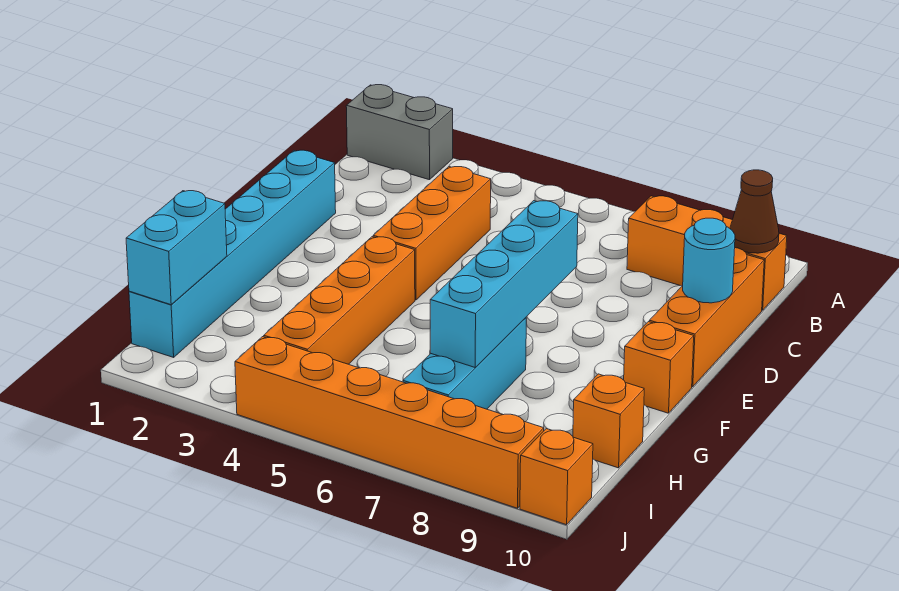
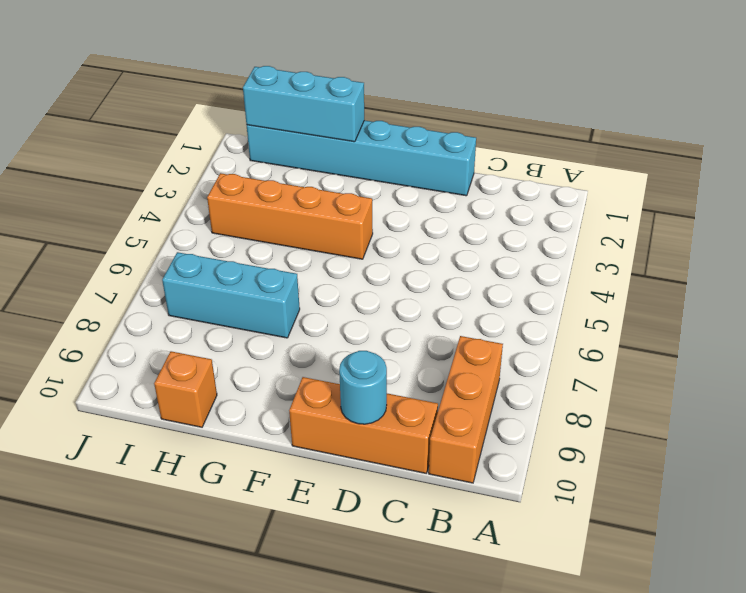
cyan 1x3 brick [243,66,364,142] -> cyan 1x2 brick [126,191,227,305]
none -> grey 1x2 brick [346,85,453,180]
none -> orange 1x3 brick [373,167,491,300]
none -> orange 1x1 brick [624,322,694,413]

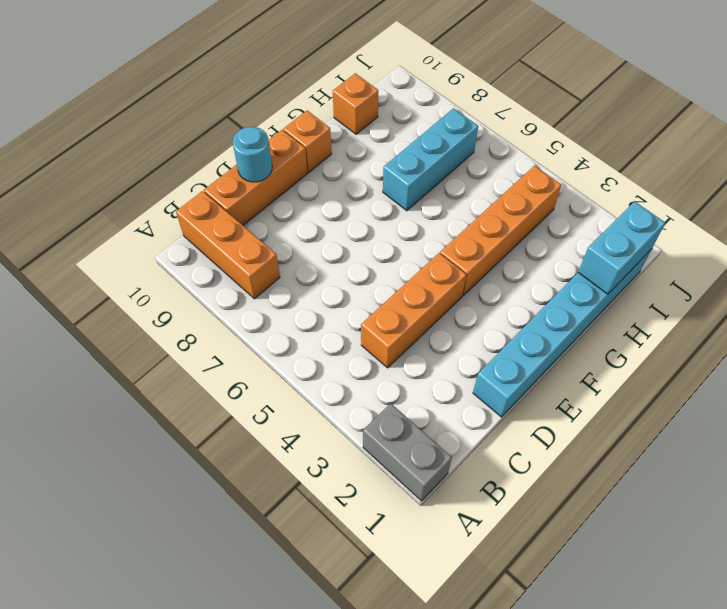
none -> orange 1x6 brick [235,337,544,508]
none -> orange 1x1 brick [520,429,593,525]
none -> brown 1x1 cone [730,170,779,253]

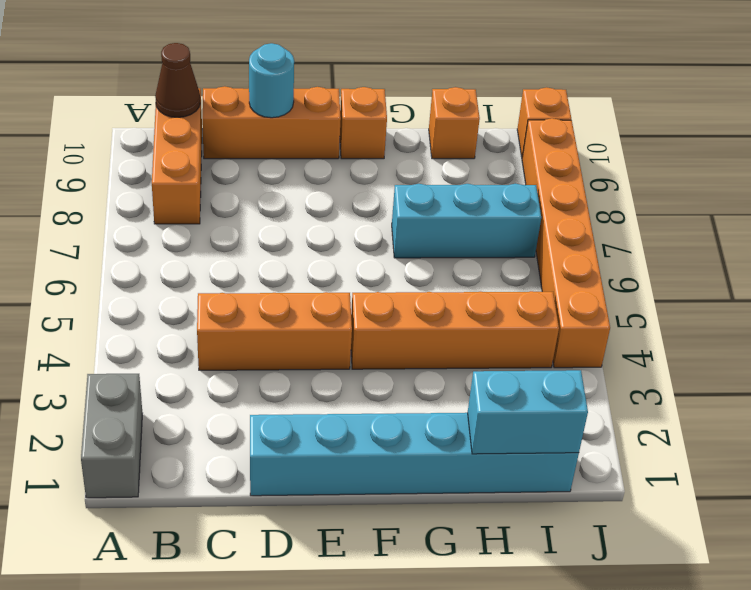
none -> cyan 1x4 brick [430,201,578,368]

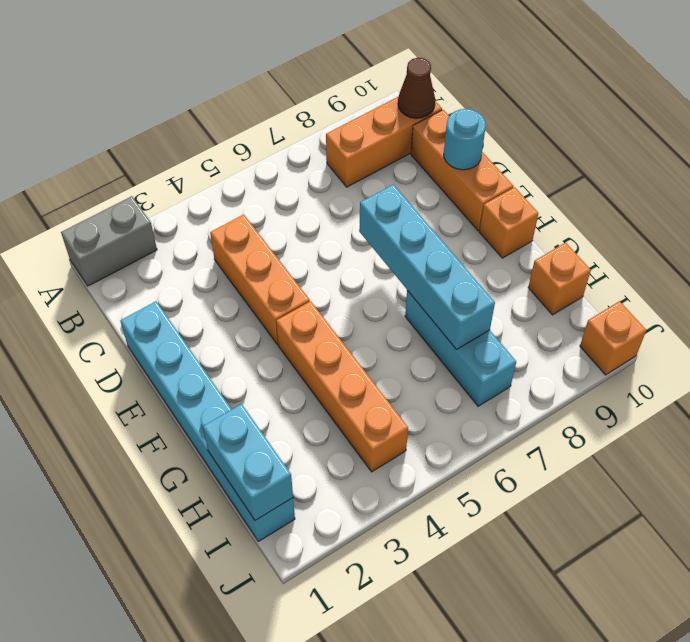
none -> orange 1x6 brick [235,337,544,508]

